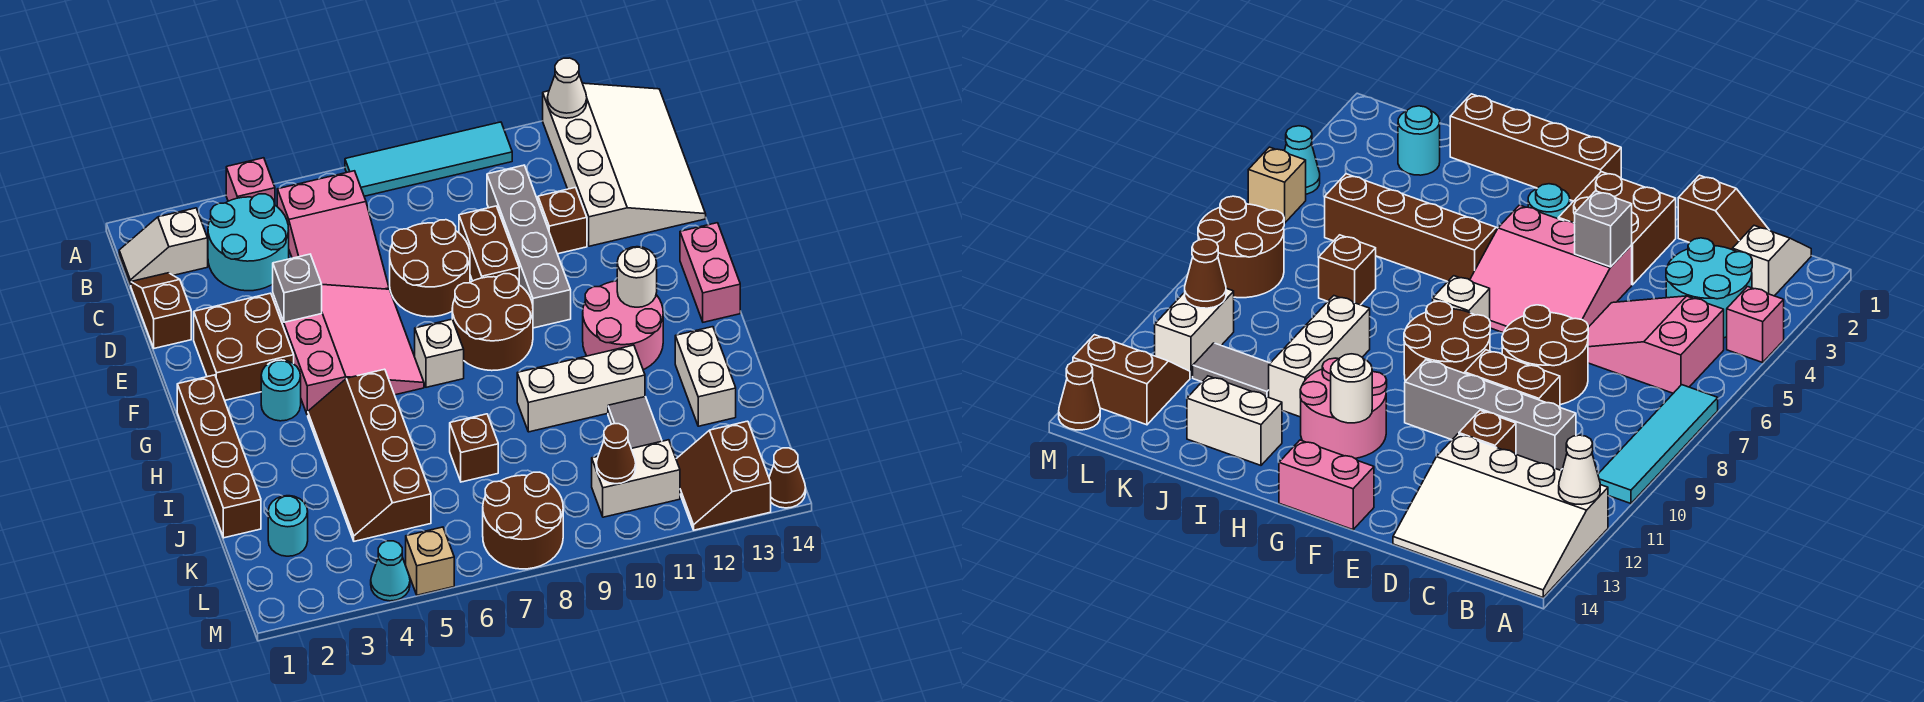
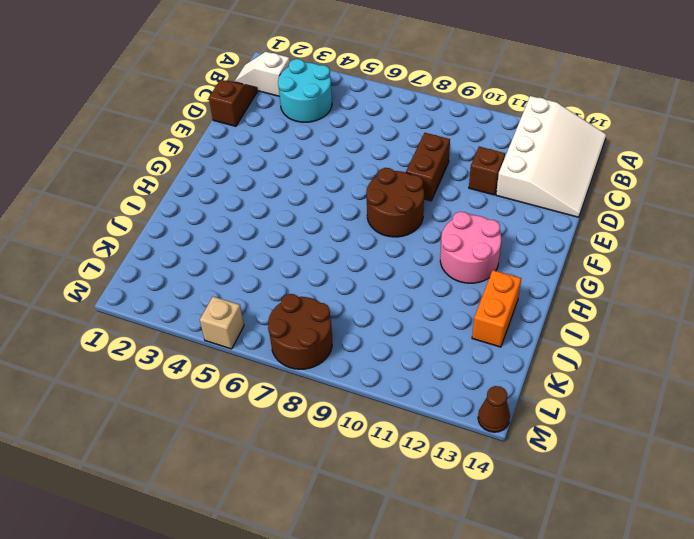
orange 1x2 brick [472,270,521,347] -> white 1x2 brick [675,327,736,426]
none -> pink 1x1 brick [226,158,275,205]
none -> cyan 1x4 tile [345,122,512,196]
none -> pink 2x3 slope [277,171,389,289]
none -> grey 1x4 brick [487,165,571,328]

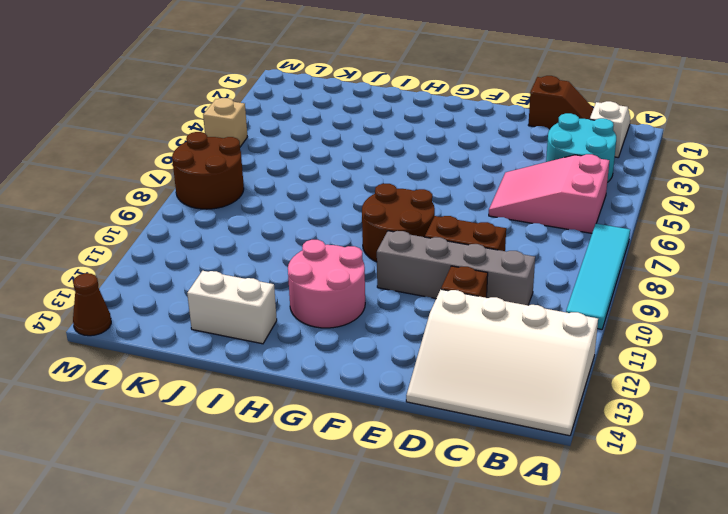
none -> pink 1x1 brick [226,158,275,205]
none -> brown 2x2 round brick [390,220,470,317]
none -> brown 2x2 brick [194,293,294,400]
none -> pink 3x3 slope [273,285,424,415]

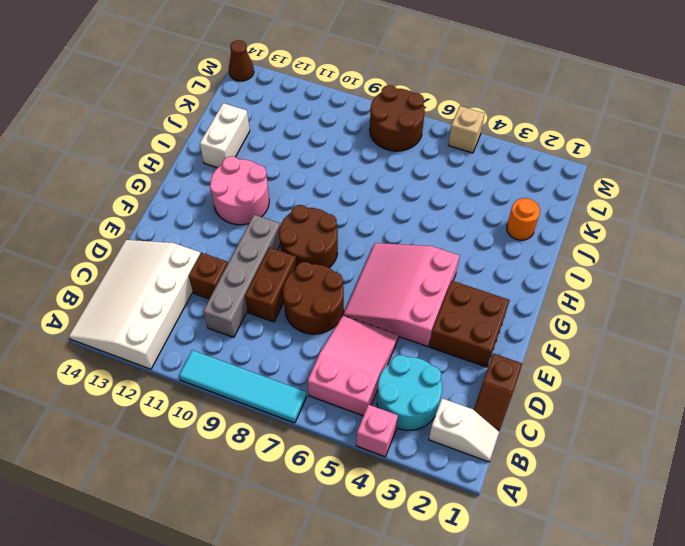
orange 1x1 round brick [507,198,540,240] -> none
none -> pink 1x2 brick [680,223,740,322]
none -> brown 1x4 brick [177,375,261,538]
none -> cyan 1x1 round brick [261,360,301,421]
none -> white 1x1 brick [415,319,464,387]

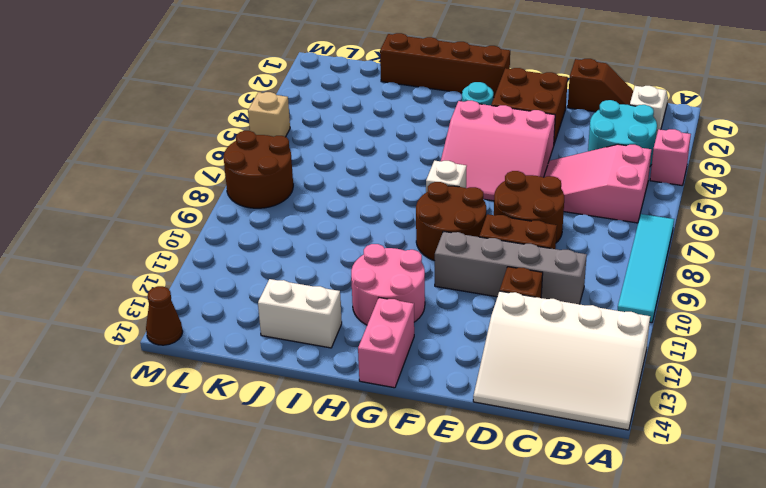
pink 1x2 brick [358,298,414,388] -> pink 1x2 brick turned to [680,223,740,322]
none -> brown 2x4 slope [308,369,431,541]
none -> white 1x3 brick [517,345,645,432]
none -> brown 1x1 brick [450,414,498,482]
none -> grey 1x2 tile [608,397,662,449]

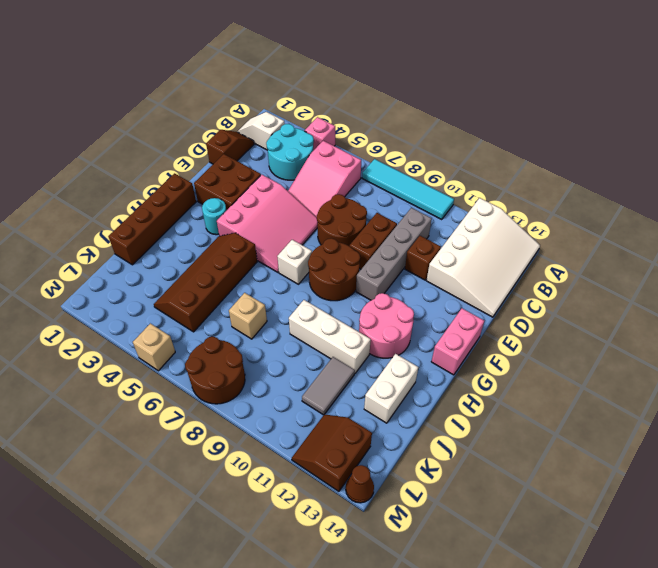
tan 1x1 brick [229,293,267,339] -> brown 1x1 brick [450,414,498,482]
none -> cyan 1x1 round brick [268,496,308,556]
none -> white 1x2 brick [592,440,680,517]
none -> cyan 1x1 cone [371,541,410,601]
none -> white 1x1 cone [547,58,587,118]

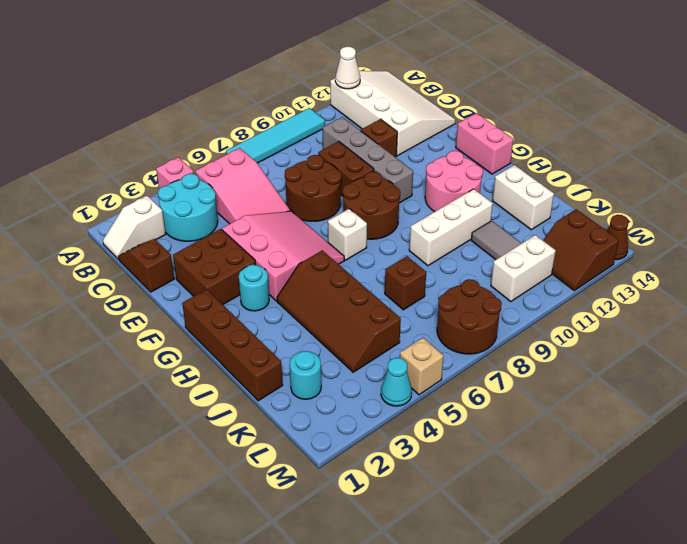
none -> grey 1x1 brick [273,254,322,322]
none -> white 1x1 round brick [617,247,657,307]
none -> brown 1x1 cone [596,424,636,484]

